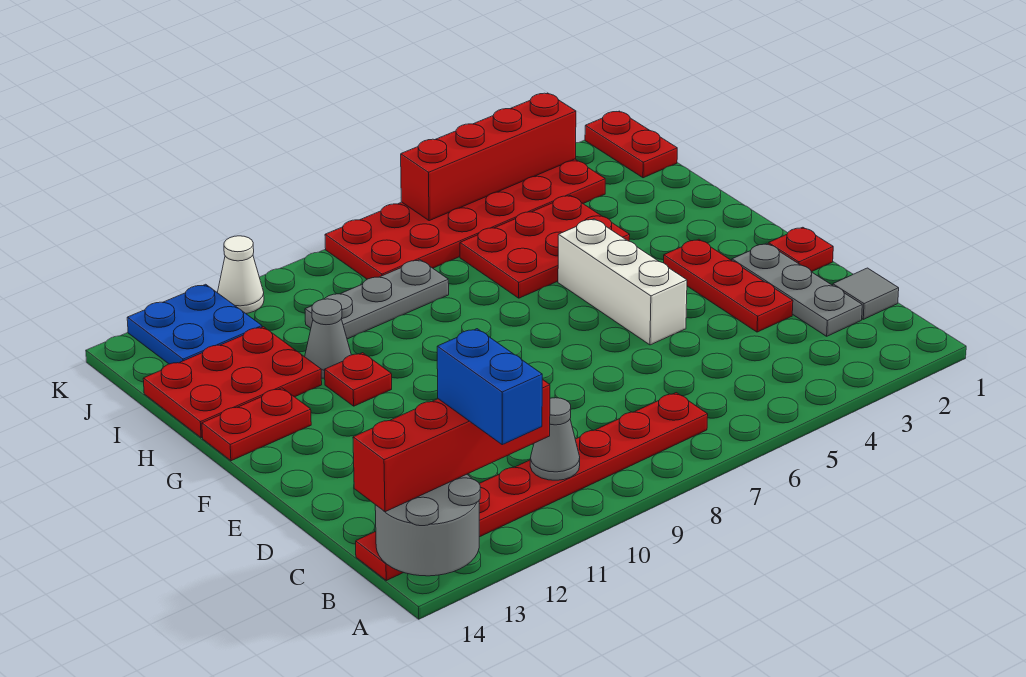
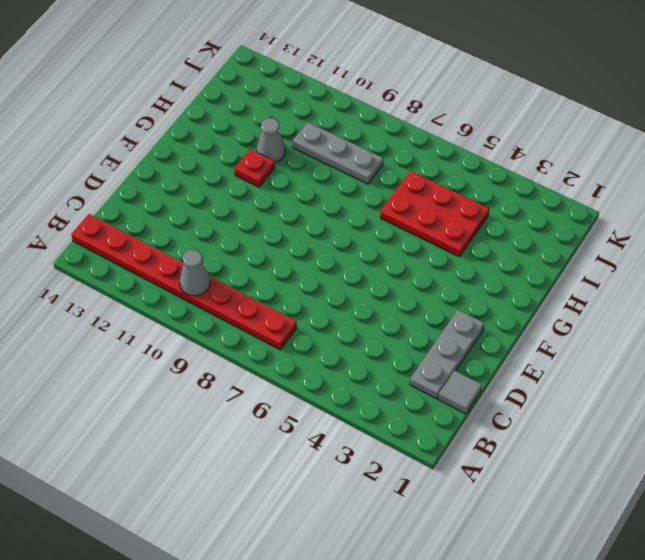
none -> red 1x3 plate [664,239,793,332]
none -> red 1x1 plate [768,227,833,272]
none -> white 1x3 brick [558,219,687,345]

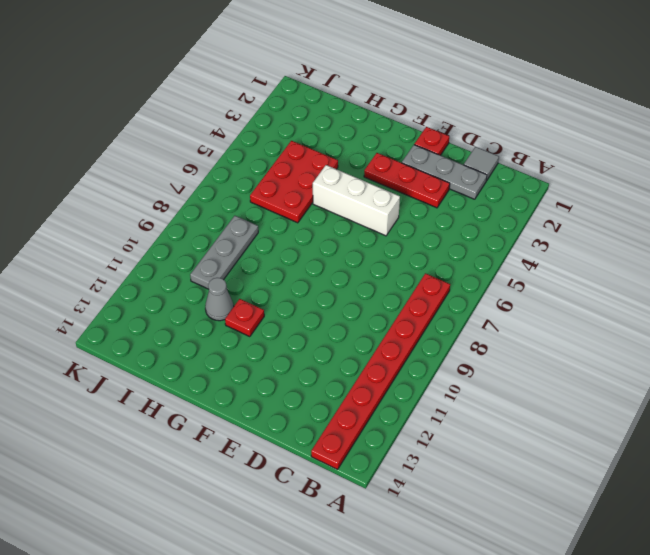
none -> red 1x2 plate [202,388,311,461]
none -> red 2x3 plate [143,327,322,438]
none -> red 1x2 plate [585,111,677,178]

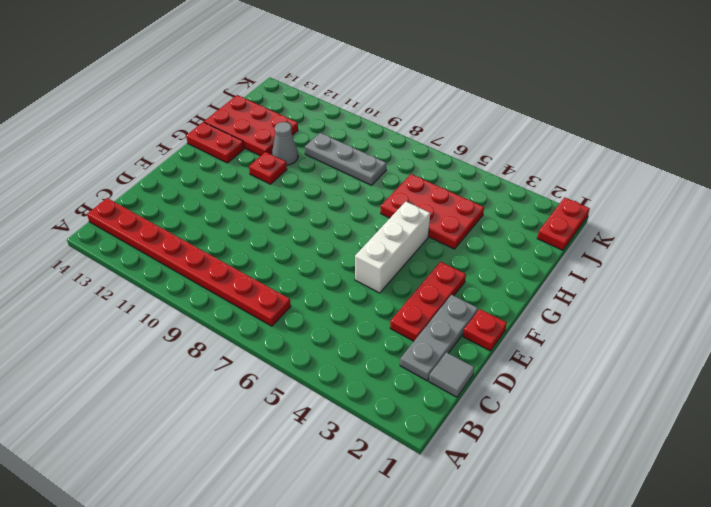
none -> red 2x6 plate [325,159,605,279]
none -> blue 2x2 plate [127,284,262,364]
none -> white 1x1 cone [217,236,264,313]

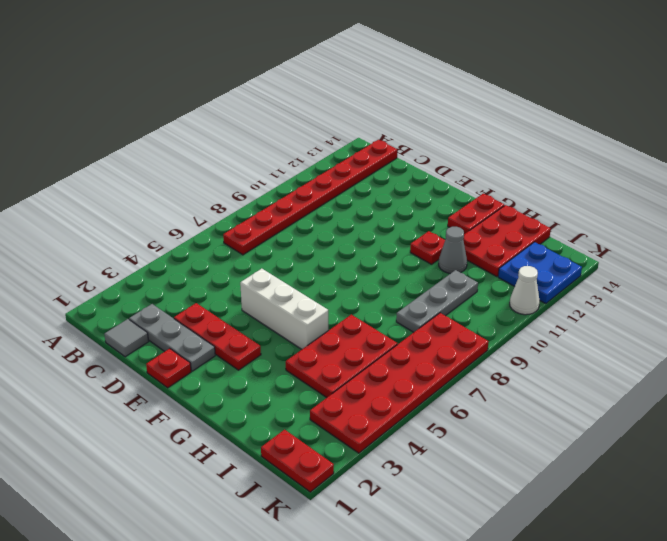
none -> grey 2x2 round brick [375,474,480,576]
none -> grey 1x1 cone [530,398,580,480]
none -> red 1x4 brick [401,93,576,221]

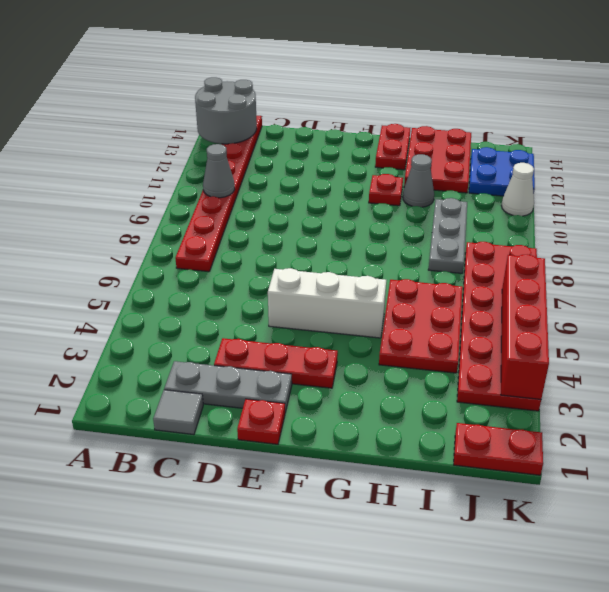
none -> red 1x4 brick [353,379,550,512]
none -> blue 1x2 brick [437,329,542,445]

